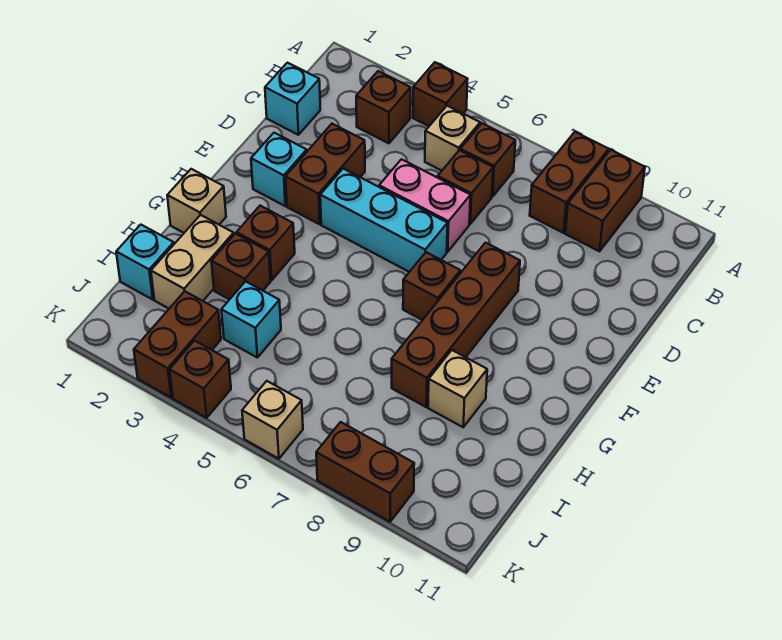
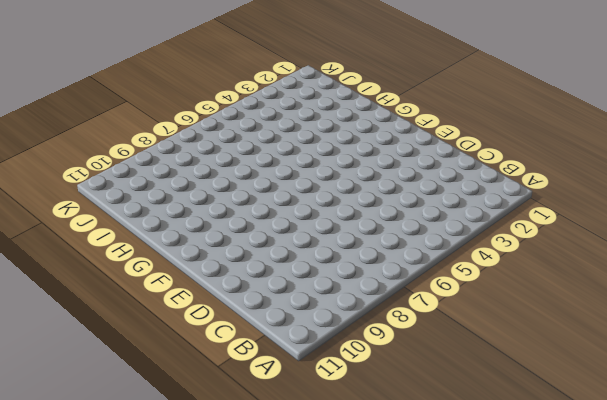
none -> brown 1x1 brick [413,62,468,126]
none -> brown 1x2 brick [530,132,609,233]
none -> brown 1x2 brick [565,150,645,251]

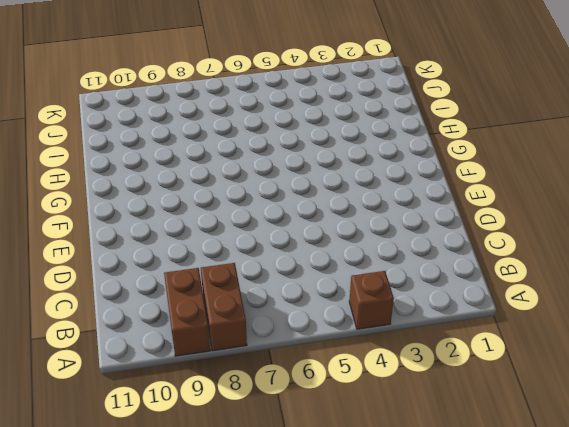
none -> brown 1x1 brick [356,71,411,143]
none -> tan 1x1 brick [425,106,480,171]
none -> brown 1x1 brick [460,123,515,197]

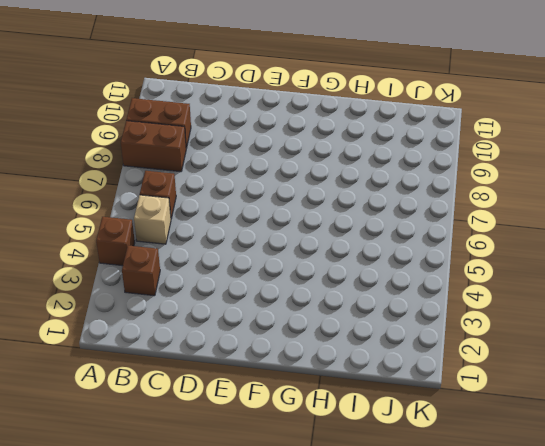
none -> cyan 1x1 brick [265,63,320,135]
none -> brown 1x1 brick [438,150,493,224]
none -> brown 1x2 brick [286,124,365,224]

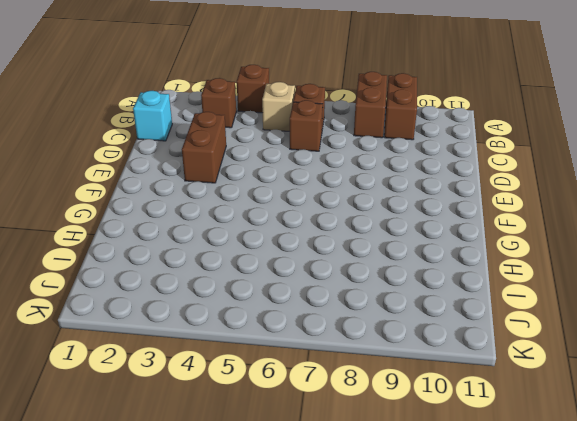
none -> pink 1x2 brick [379,159,470,252]
none -> cyan 1x1 brick [251,133,307,206]
none -> cyan 1x3 brick [320,169,448,272]

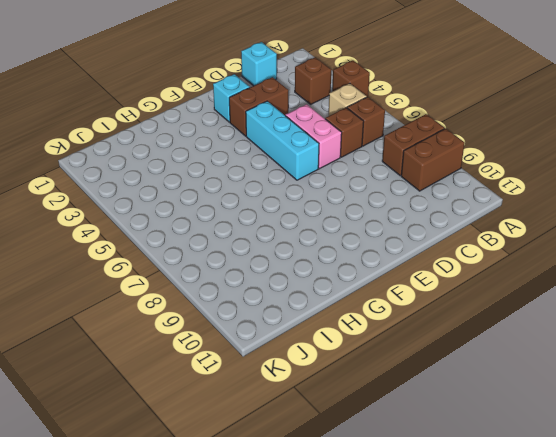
none -> brown 1x4 brick [392,243,520,407]
none -> brown 1x1 brick [403,252,460,320]
none -> tan 1x1 brick [167,169,226,233]

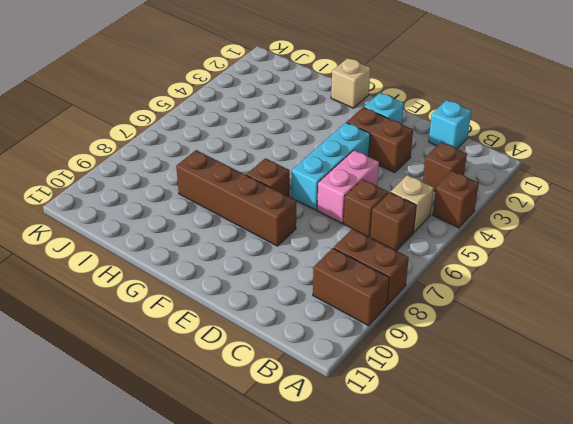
none -> brown 1x1 brick [237,206,295,280]
none -> tan 1x2 brick [151,215,234,309]
none -> brown 1x1 brick [211,234,271,300]

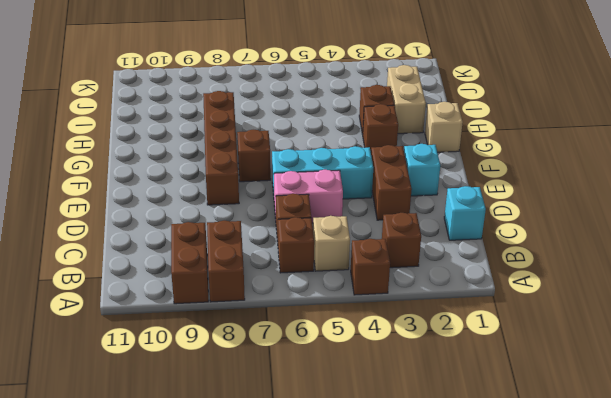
none -> tan 1x1 brick [428,350,487,427]
none -> cyan 1x1 brick [116,225,174,300]
none -> cyan 1x1 brick [221,281,281,357]

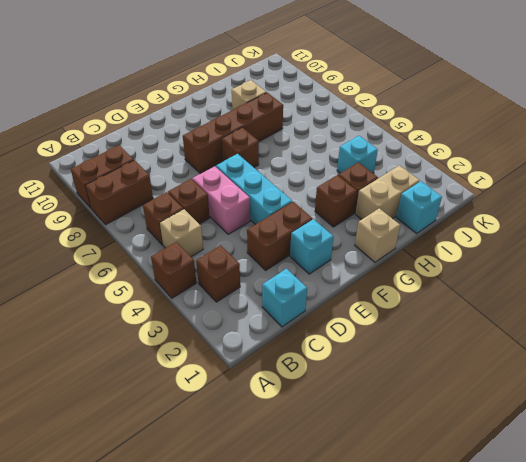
none -> brown 1x2 brick [134,291,221,398]
none -> brown 1x1 brick [170,341,231,418]
none -> tan 1x1 brick [242,381,303,459]

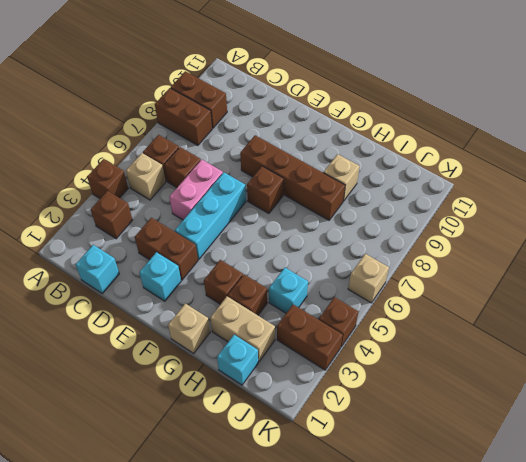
none -> brown 1x2 brick [316,422,414,522]

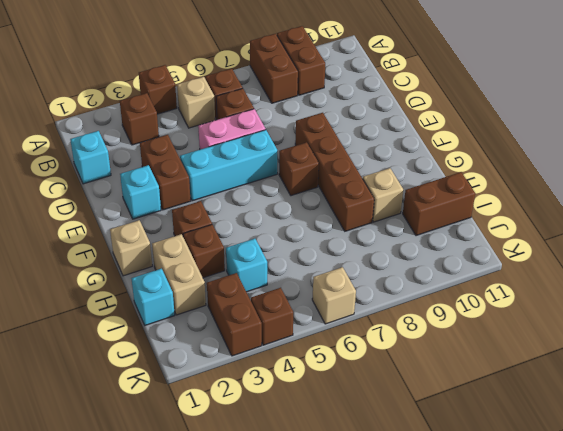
brown 1x2 brick [403,172,475,236] -> brown 1x2 brick moved to [316,422,414,522]

